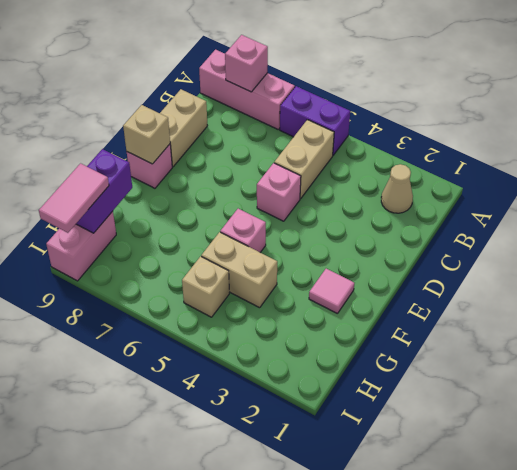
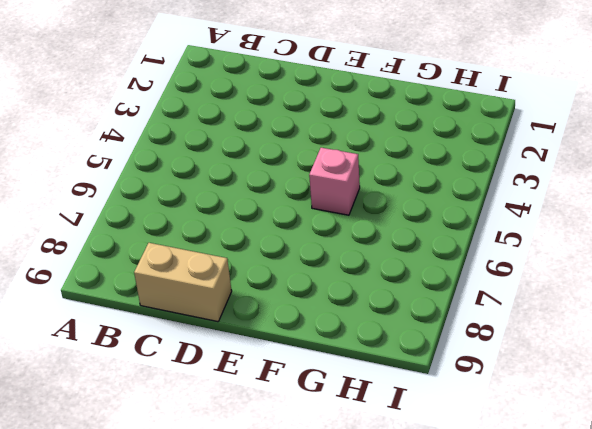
none -> purple 1x2 brick [280,86,350,155]
none -> pink 1x3 brick [199,50,295,129]
none -> tan 1x1 cone [381,164,413,213]

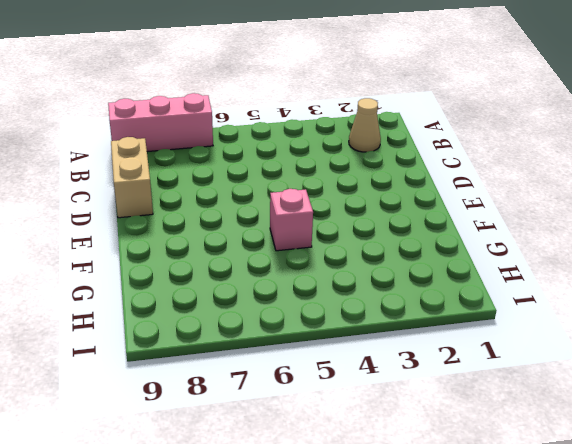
none -> purple 1x2 brick [280,86,350,155]
none -> tan 1x2 brick [274,120,334,199]
none -> pink 1x1 brick [257,163,301,221]

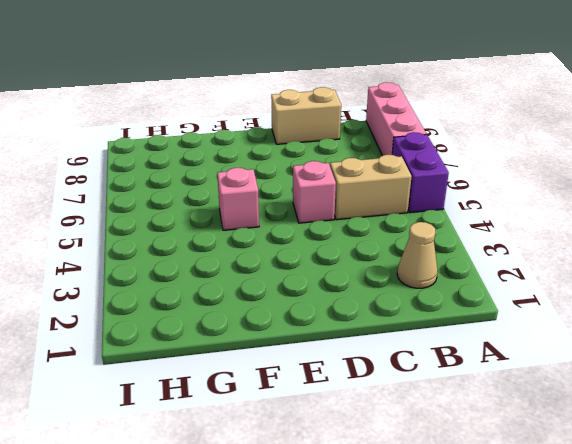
none -> pink 1x1 brick [127,144,172,188]
none -> pink 1x1 tile [309,269,354,314]
none -> tan 1x2 brick [201,232,277,308]

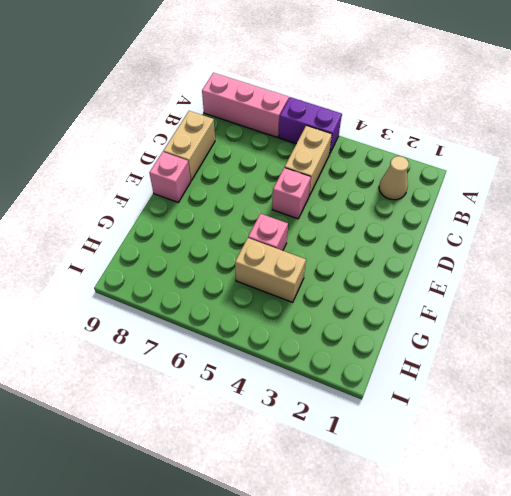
none -> pink 1x1 tile [309,269,354,314]
none -> tan 1x1 brick [182,256,229,317]
none -> pink 1x2 brick [46,211,116,281]

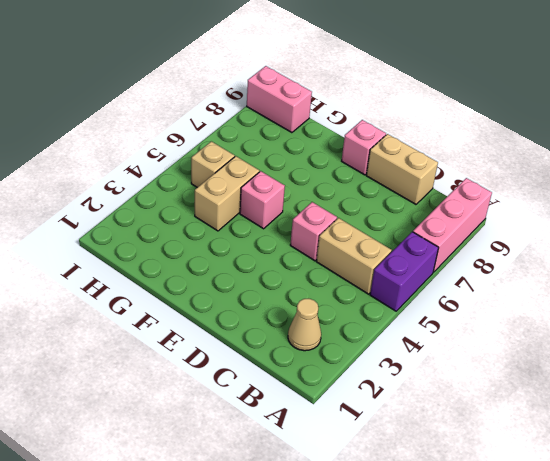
none -> pink 1x1 tile [309,269,354,314]
none -> pink 1x1 brick [225,35,268,92]
none -> tan 1x1 brick [123,105,170,164]

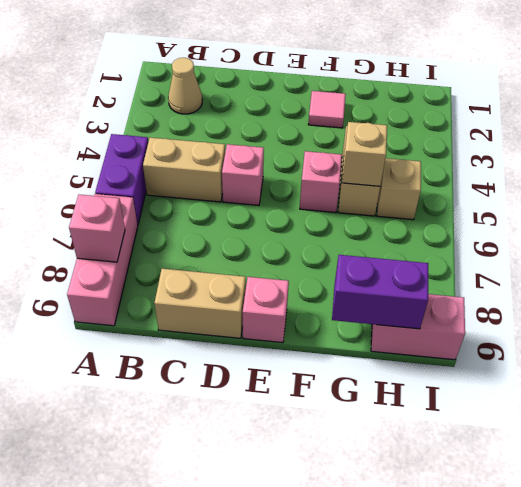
tan 1x1 brick [342,122,387,186] -> tan 1x1 brick moved to [123,105,170,164]
none -> pink 1x2 tile [39,163,109,233]

